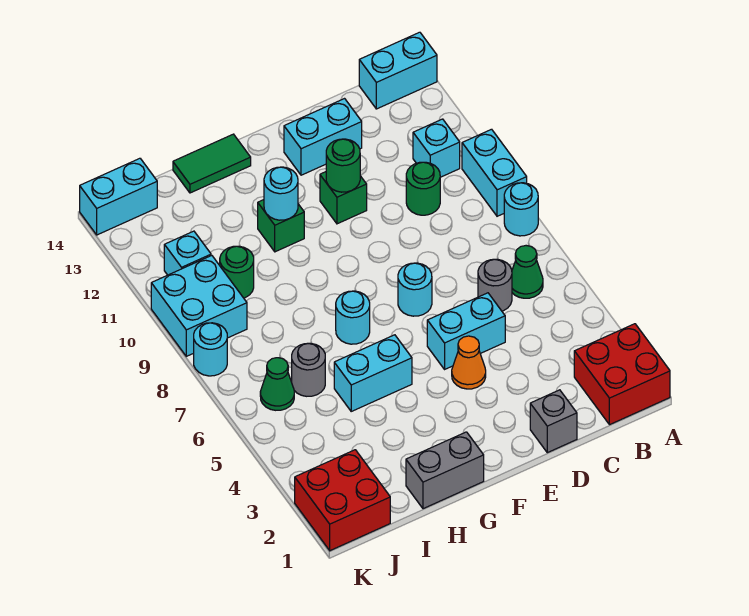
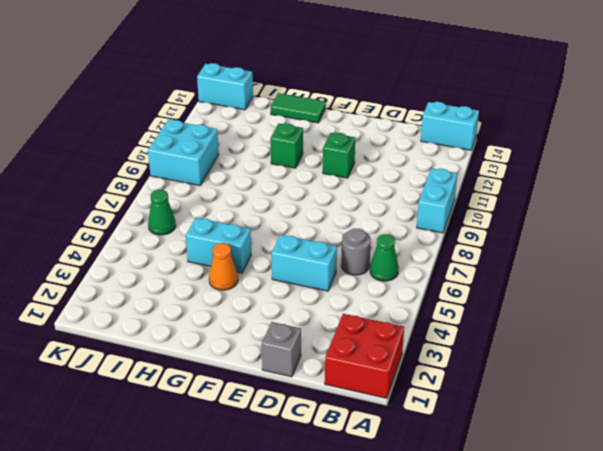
orange 1x1 cone [209,243,238,290] -> orange 1x1 cone moved to [452,336,486,389]
none -> cyan 1x1 round brick [504,183,538,236]
none -> cyan 1x1 brick [413,119,460,177]
none -> green 1x1 round brick [406,162,440,215]

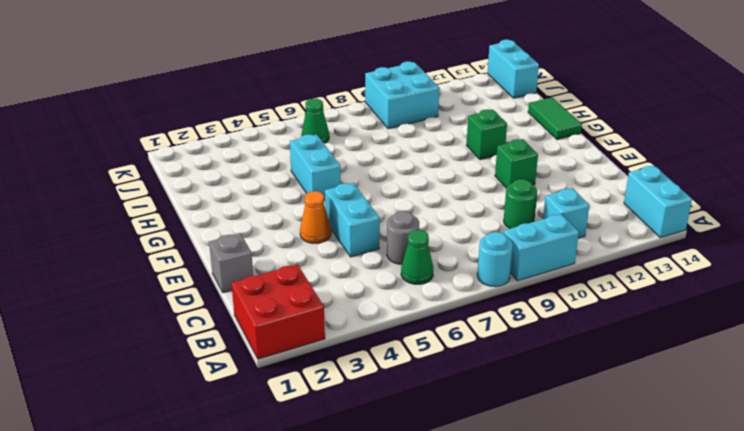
none -> cyan 1x2 brick [284,99,362,175]
none -> cyan 1x1 round brick [398,263,432,316]
none -> grey 1x2 brick [406,432,484,509]

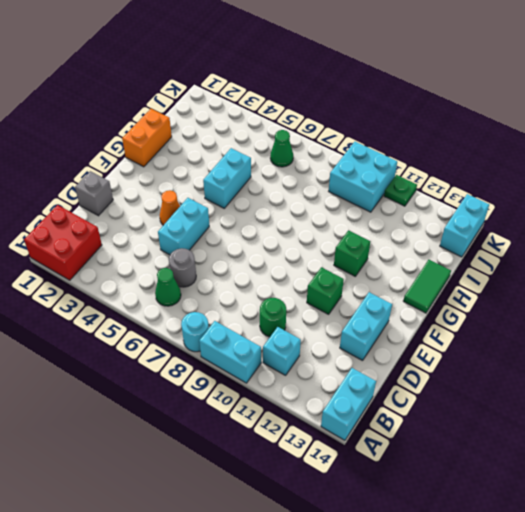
orange 1x2 brick [122,109,172,167] -> grey 1x2 brick [406,432,484,509]
green 1x1 plate [384,175,417,206] -> none
none -> cyan 1x1 round brick [398,263,432,316]
none -> cyan 1x1 round brick [336,291,370,344]
none -> grey 1x1 round brick [292,343,325,396]

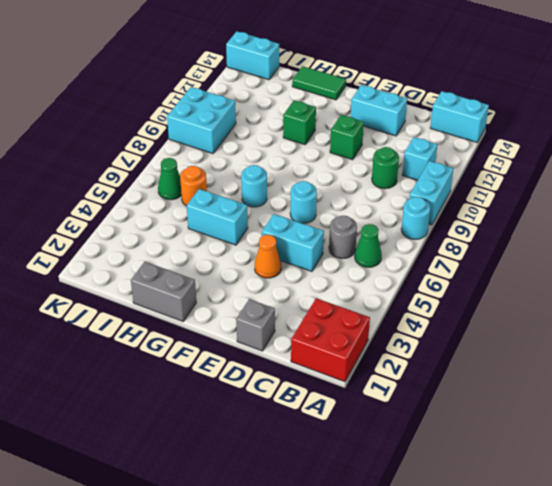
orange 1x1 round brick [180,166,207,206] -> grey 1x1 round brick [292,343,325,396]
none -> green 1x1 round brick [220,246,254,298]
none -> red 2x2 brick [295,450,390,551]
none -> cyan 1x1 brick [164,231,211,275]

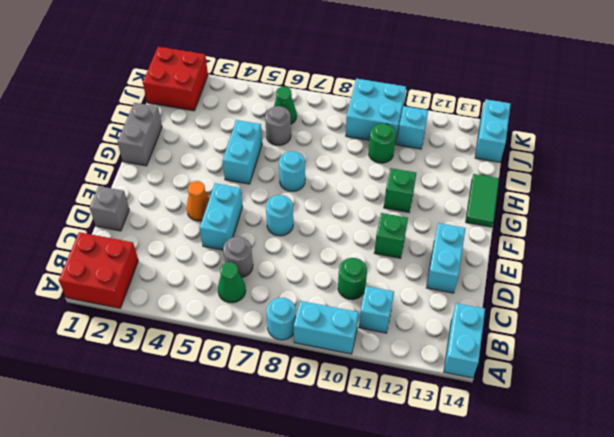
none -> cyan 1x1 round brick [194,323,227,376]
none -> green 1x1 round brick [326,139,360,192]
none -> cyan 1x1 round brick [264,167,298,220]

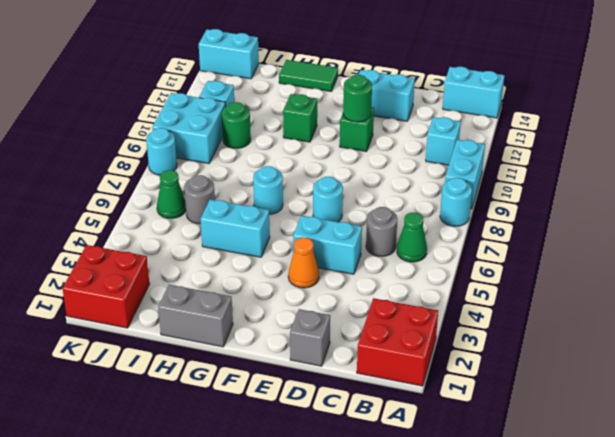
none -> green 1x1 round brick [406,162,440,215]
none -> cyan 1x1 round brick [264,167,298,220]

